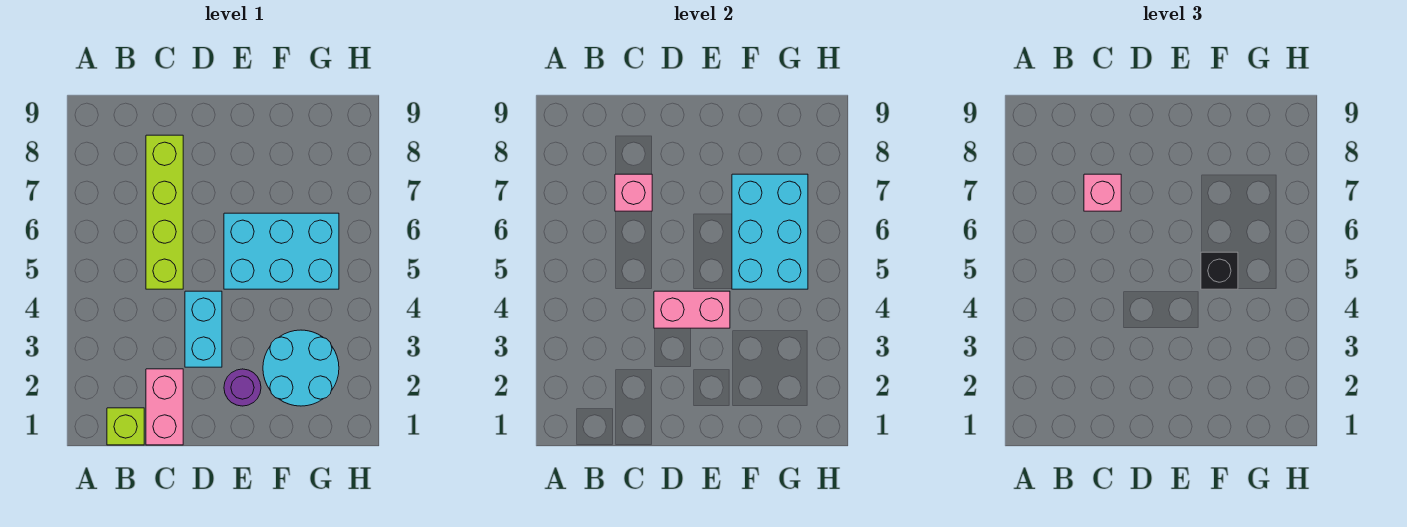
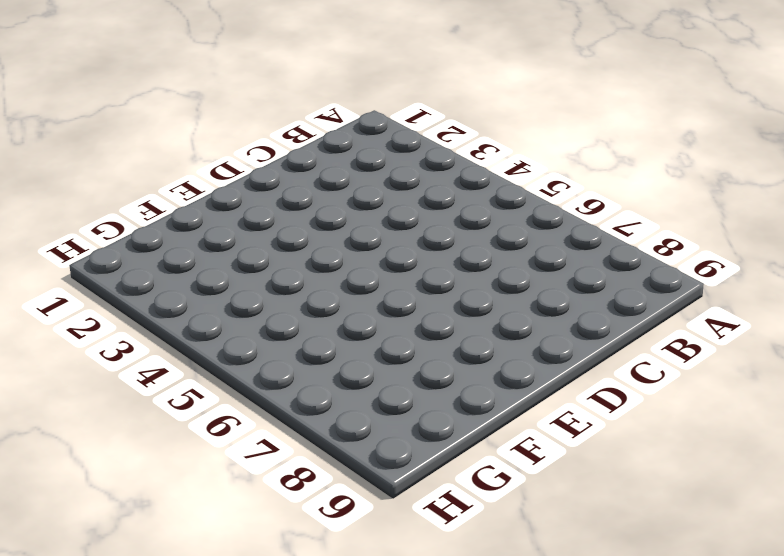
none -> lime 1x1 brick [107,408,144,445]
none -> pink 1x2 brick [146,369,183,445]
none -> lime 1x4 brick [146,135,183,289]

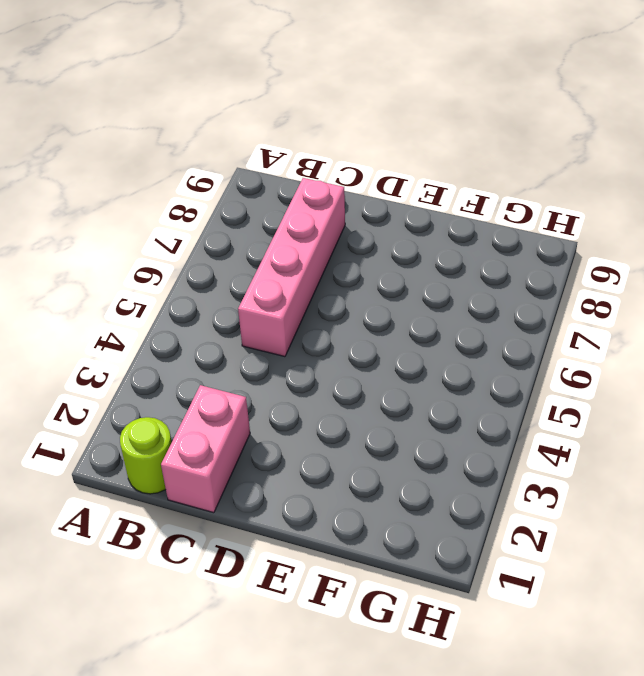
lime 1x1 round brick [120,417,172,494] -> lime 1x1 brick [107,408,144,445]
pink 1x4 brick [238,178,345,357] -> lime 1x4 brick [146,135,183,289]
none -> cyan 1x2 brick [185,291,222,367]
none -> purple 1x1 round brick [224,369,261,406]
none -> cyan 2x3 brick [224,213,339,289]

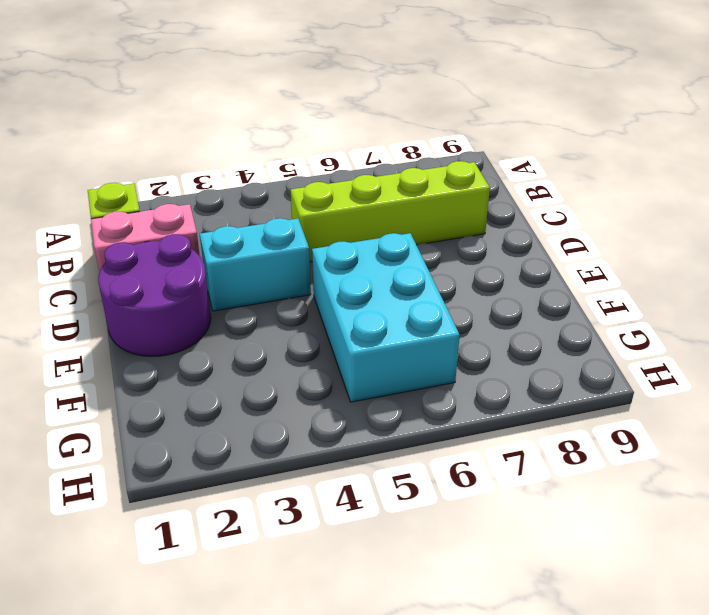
purple 2x2 round brick [98,234,211,356] -> purple 1x1 round brick [224,369,261,406]
none -> cyan 2x2 round brick [263,330,339,406]
none -> pink 1x1 brick [615,174,652,211]
none -> pink 1x2 brick [654,291,730,328]

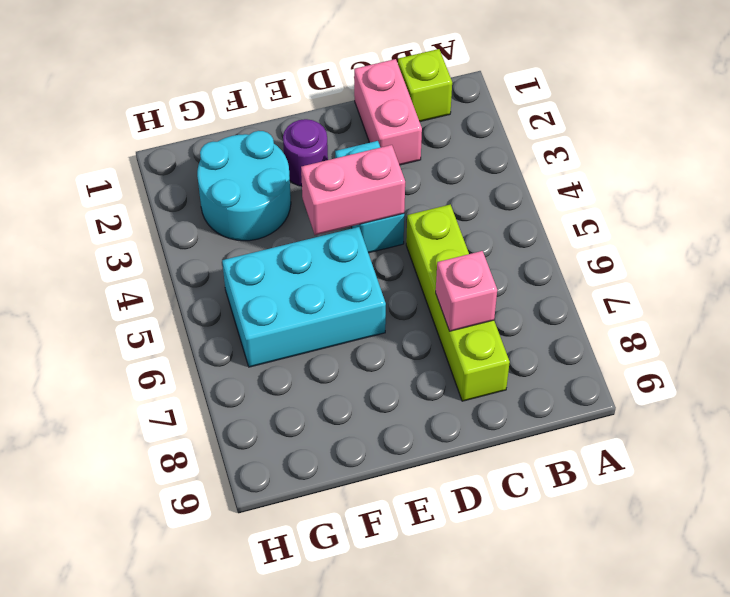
none -> cyan 2x3 brick [732,174,808,289]
none -> pink 1x1 brick [1084,174,1121,211]
none -> black 1x1 brick [1201,252,1238,289]

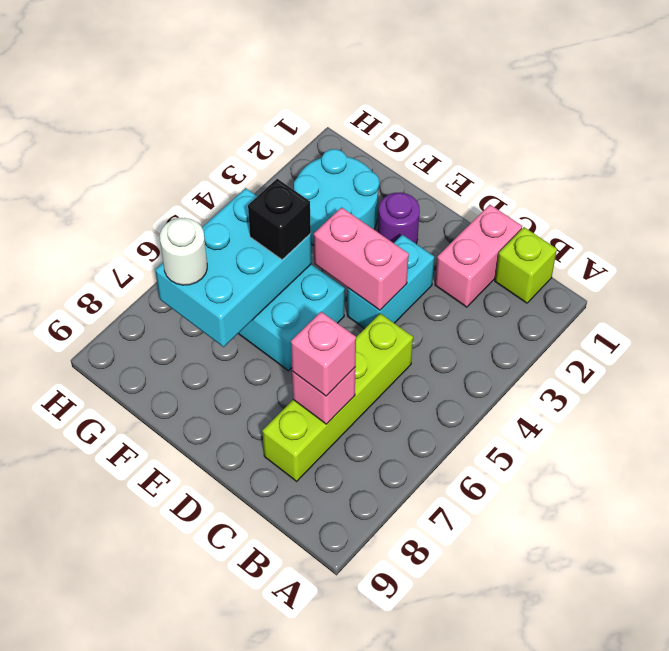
white 1x1 round brick [160,218,207,285] -> none

